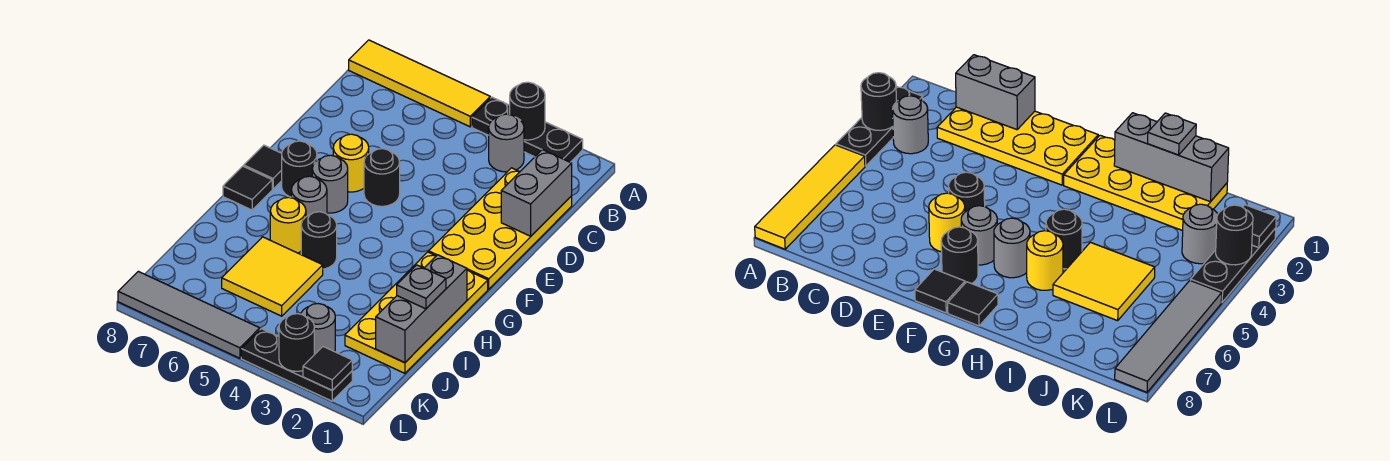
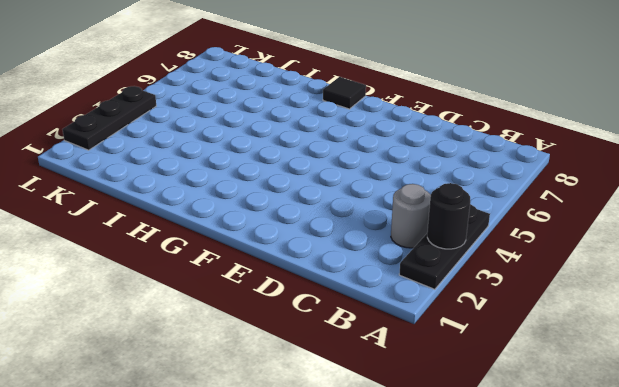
none -> yellow 1x4 tile [349,40,490,127]
none -> yellow 2x4 plate [429,168,572,289]
none -> black 1x1 round brick [364,149,400,206]

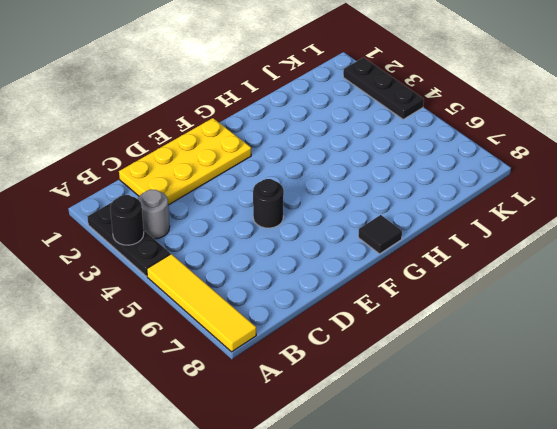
none -> yellow 1x1 round brick [333,134,369,192]
none -> grey 1x1 round brick [312,155,348,213]
none -> black 1x1 round brick [282,141,317,197]

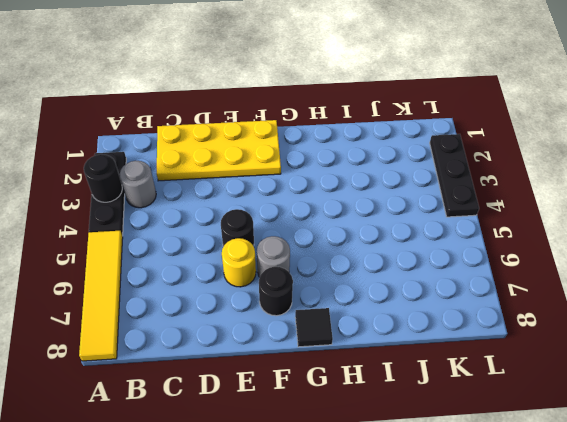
none -> black 1x1 tile [244,145,282,189]
none -> yellow 2x4 plate [345,252,488,373]
none -> grey 1x1 round brick [291,176,327,217]

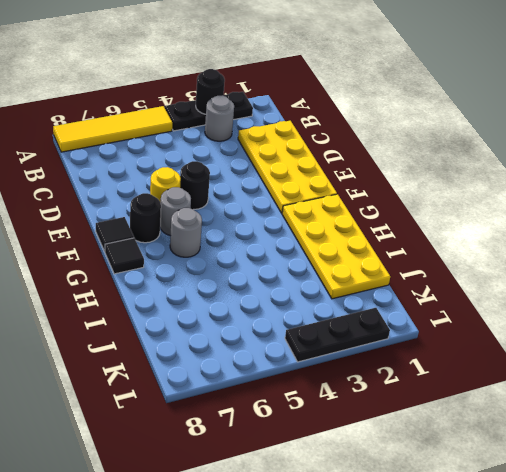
none -> black 1x1 round brick [301,212,337,269]
none -> yellow 1x1 round brick [270,197,306,253]
none -> yellow 2x2 tile [222,237,323,316]

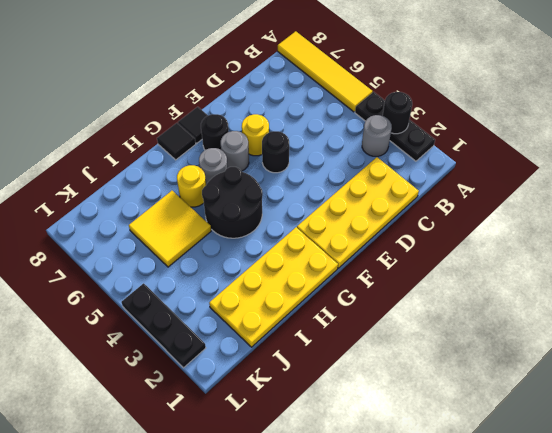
black 2x2 round brick [202,167,263,238] -> black 1x1 round brick [301,212,337,269]
none -> grey 1x1 round brick [301,304,335,354]
none -> grey 1x4 tile [118,271,260,358]
none -> grey 1x2 brick [501,150,572,236]

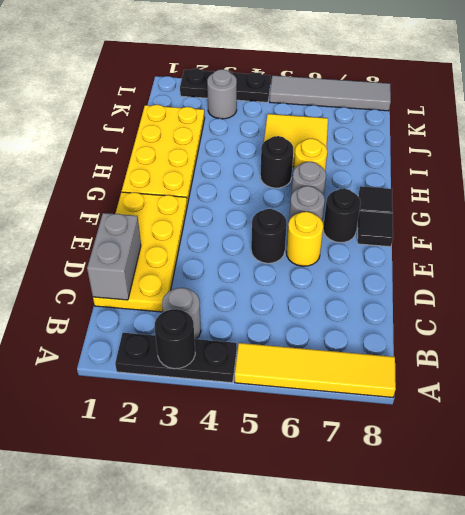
none -> grey 1x3 brick [376,255,467,363]
none -> black 1x1 tile [303,347,352,390]
none -> black 1x1 round brick [279,314,314,371]

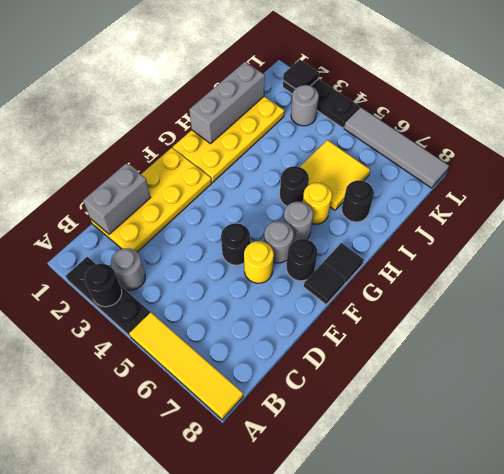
black 1x1 round brick [342,180,374,222] -> black 1x1 round brick moved to [279,314,314,371]
none -> grey 1x1 plate [397,265,446,309]

